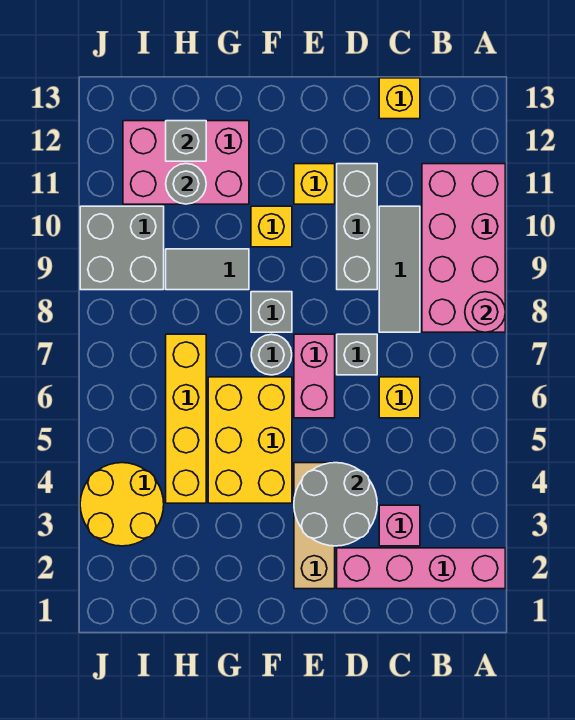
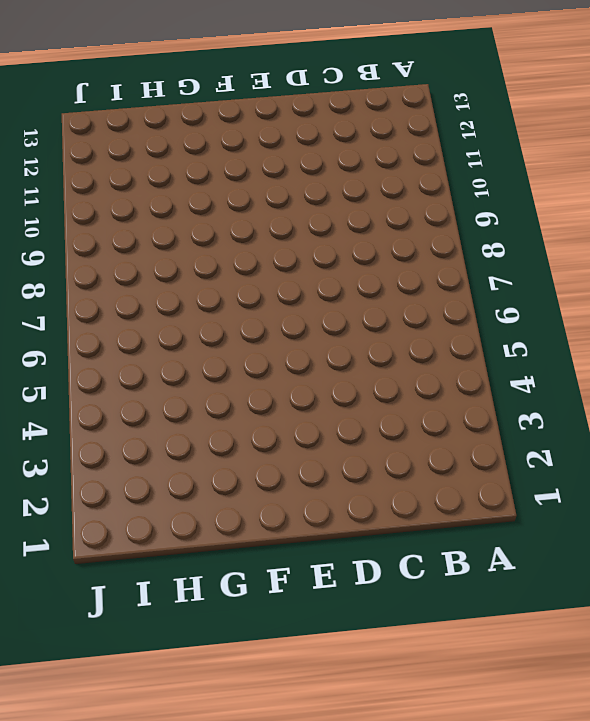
none -> pink 1x4 brick [337,548,505,589]
none -> pink 2x4 brick [422,164,505,332]
none -> pink 1x1 brick [379,505,420,546]

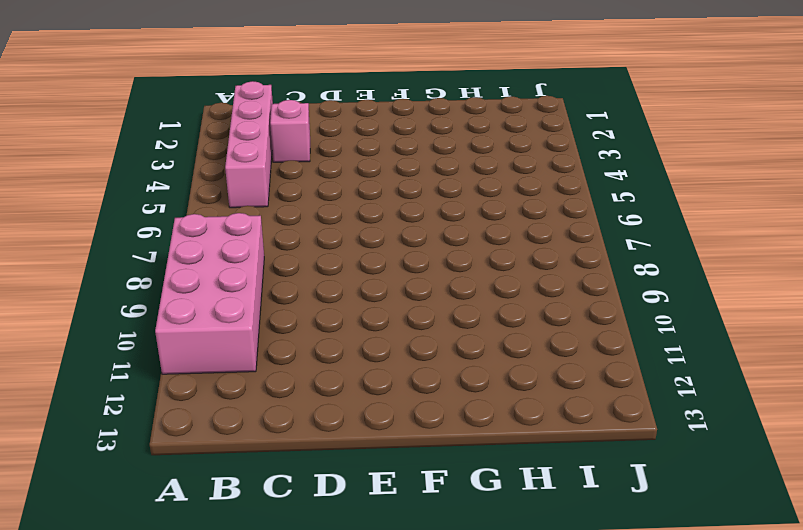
pink 1x4 brick [225,81,273,208] -> pink 1x4 brick turned to [337,548,505,589]
none -> yellow 1x1 brick [379,377,420,418]
none -> grey 1x3 tile [379,206,420,332]
none -> yellow 1x1 brick [379,78,420,119]

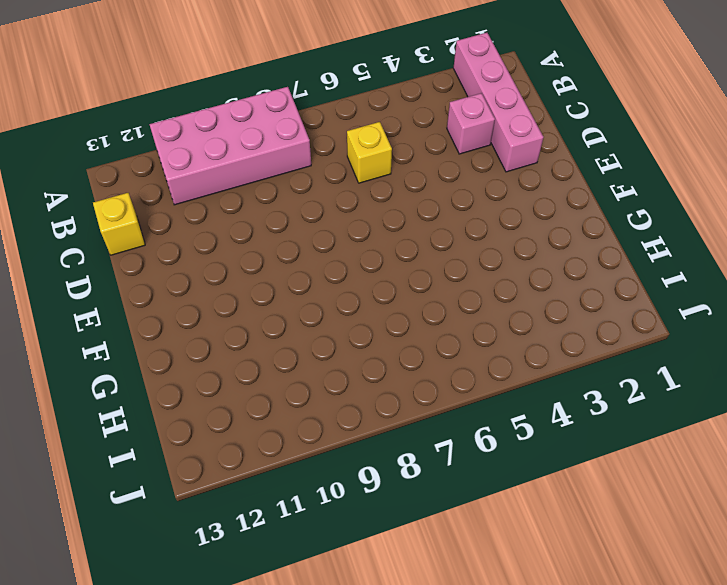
none -> grey 1x3 tile [379,206,420,332]
none -> grey 1x1 brick [337,334,377,375]
none -> grey 1x3 brick [337,164,377,290]

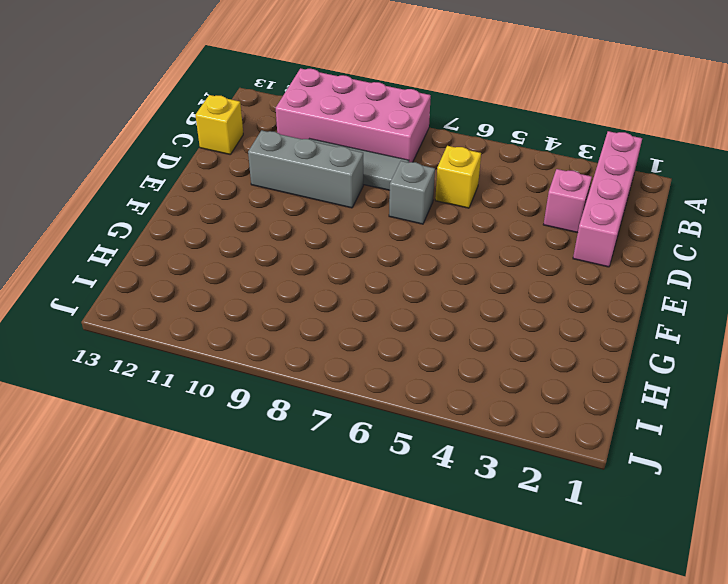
none -> tan 1x3 brick [294,463,335,589]
none -> pink 1x2 brick [294,334,335,418]
none -> yellow 1x1 brick [294,164,335,204]

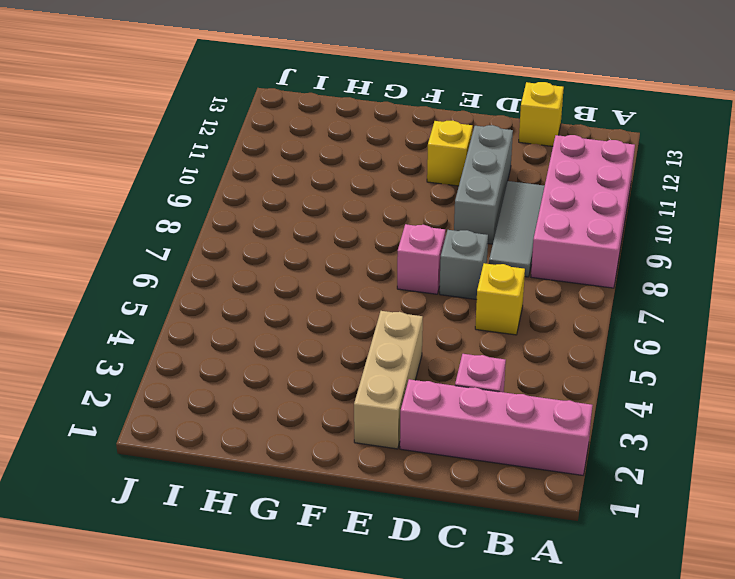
pink 1x1 brick [397,224,445,294] -> pink 1x2 brick [294,334,335,418]
none -> yellow 2x3 brick [208,377,292,503]
none -> grey 1x1 round brick [251,334,292,375]
none -> grey 1x1 brick [251,292,292,332]

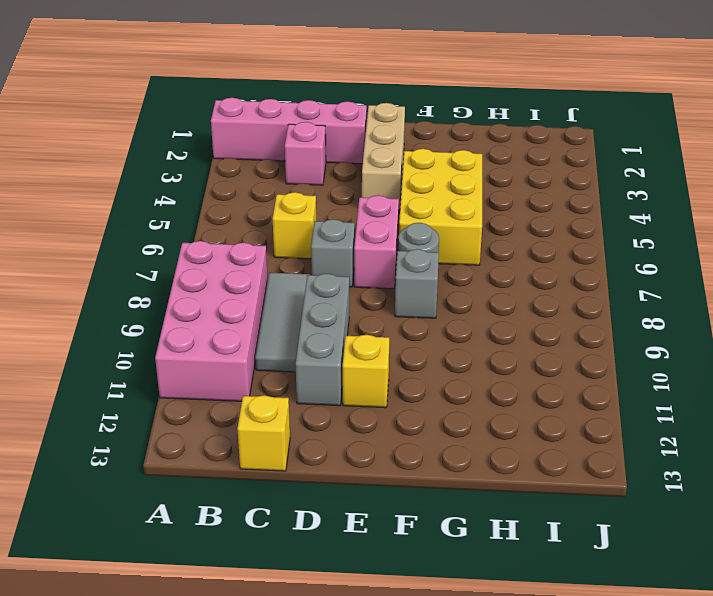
none -> yellow 1x1 brick [251,206,292,247]
none -> grey 1x2 tile [166,249,249,290]
none -> pink 2x3 brick [123,121,249,204]

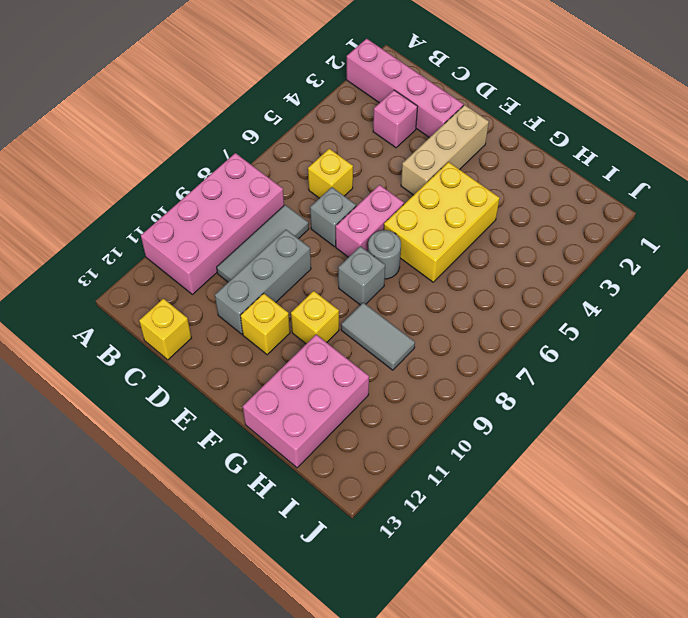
pink 2x3 brick [243,335,369,468] -> pink 2x3 brick turned to [123,121,249,204]
none -> yellow 1x4 brick [166,334,206,503]
none -> yellow 2x2 round brick [80,463,164,546]
none -> grey 2x2 brick [80,206,164,290]

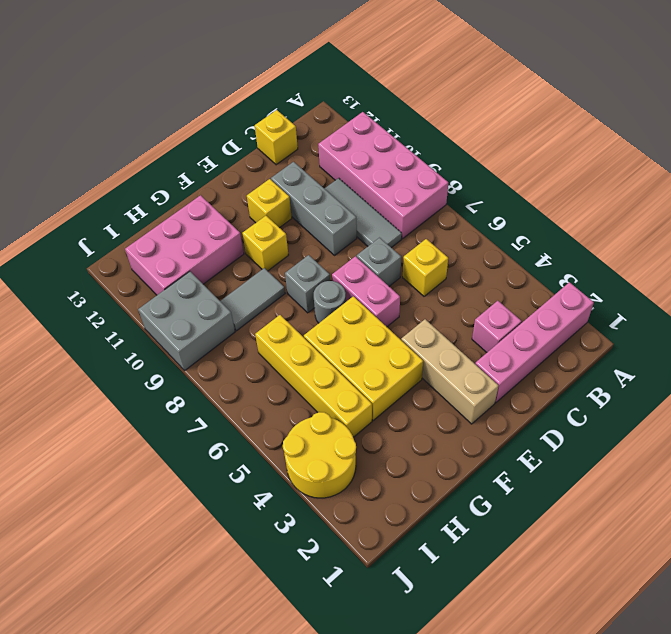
none -> pink 1x1 round brick [465,292,505,332]
none -> grey 2x2 round brick [294,463,377,546]
none -> grey 1x1 round brick [166,164,206,204]

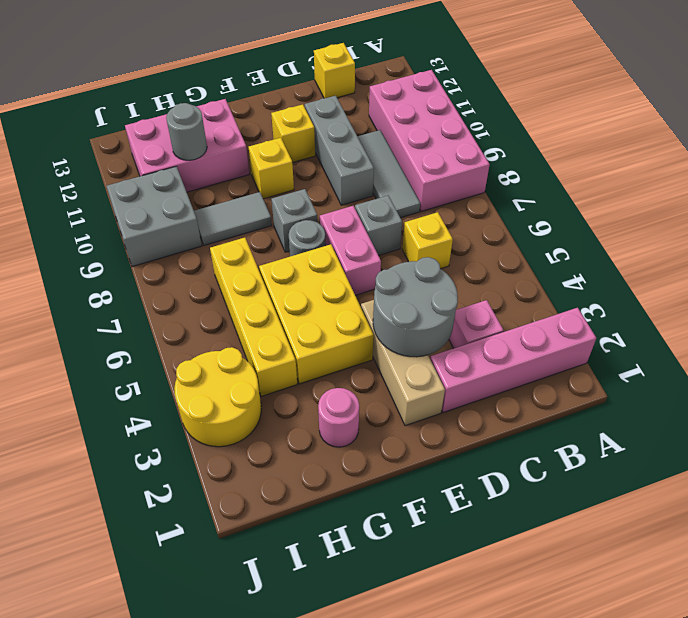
pink 1x1 round brick [318,388,359,447] -> pink 1x1 round brick moved to [465,292,505,332]
none -> grey 1x1 brick [166,121,206,161]

